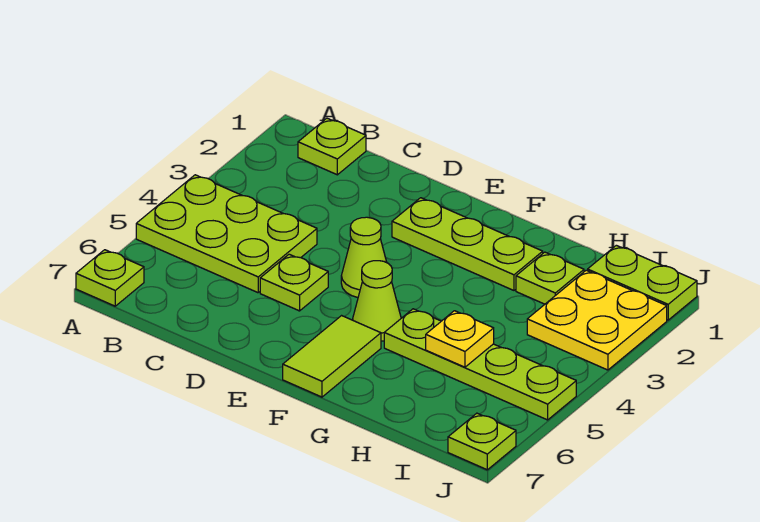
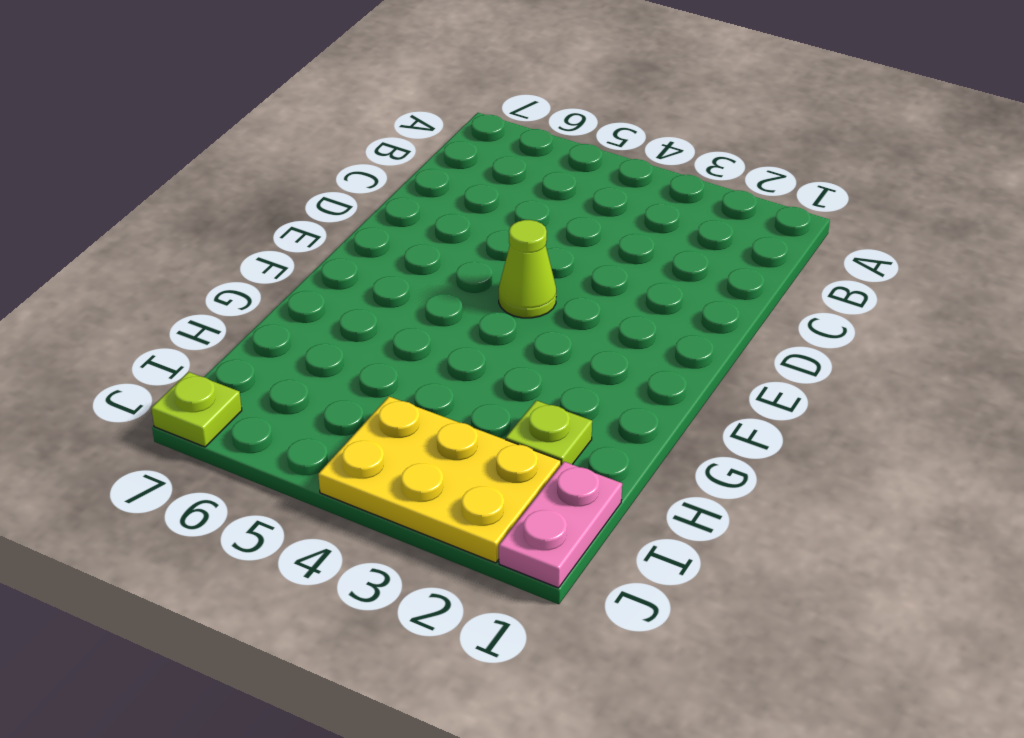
pink 1x2 plate [499,462,622,588] -> lime 1x2 plate [588,245,697,320]
yellow 2x3 plate [318,397,561,563] -> yellow 2x2 plate [527,270,667,370]
none -> lime 2x3 plate [136,175,317,293]
none -> lime 1x1 plate [76,250,144,306]
none -> lime 1x1 plate [298,118,366,175]

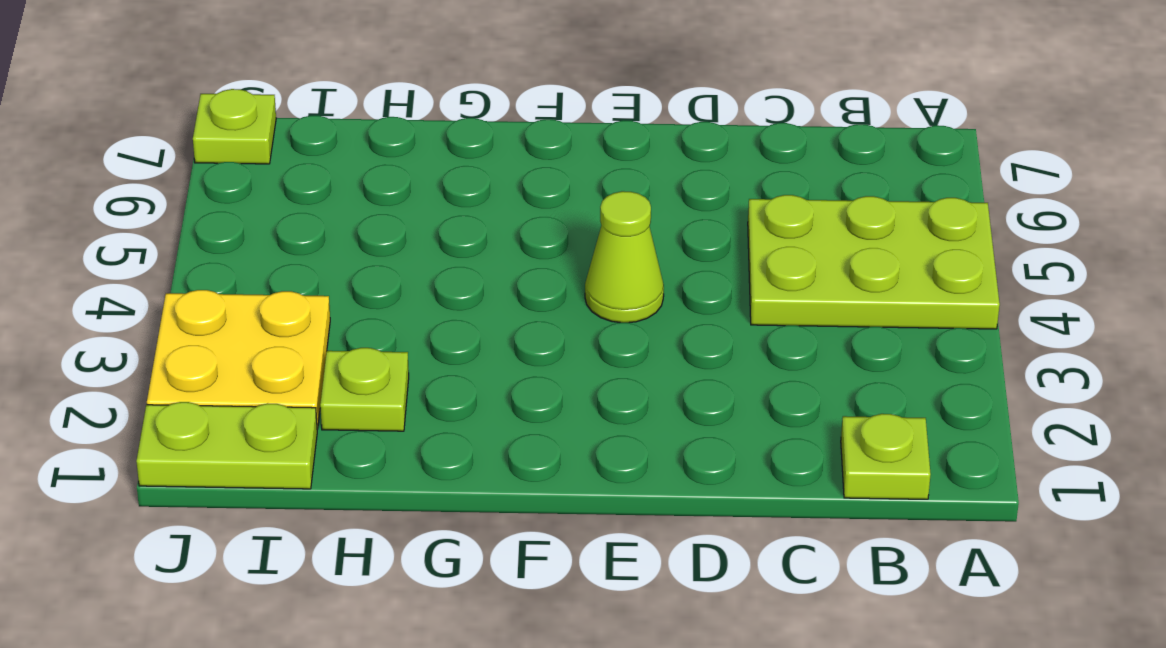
none -> lime 1x1 plate [76,250,144,306]
none -> lime 1x1 plate [260,254,328,311]
none -> lime 1x3 plate [392,198,543,290]

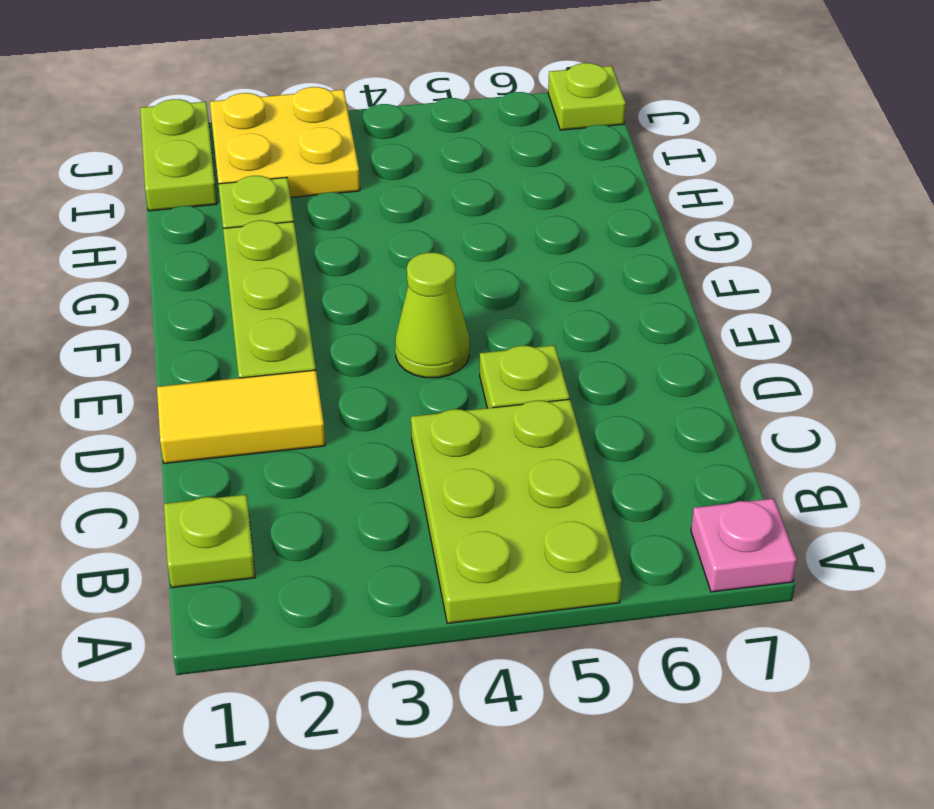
pink 1x1 plate [691,498,797,592] -> lime 1x1 plate [76,250,144,306]
yellow 1x2 tile [157,370,325,463] -> none
none -> lime 1x1 cone [353,261,401,341]
none -> lime 1x2 tile [283,316,381,397]
none -> lime 1x4 plate [384,309,576,420]

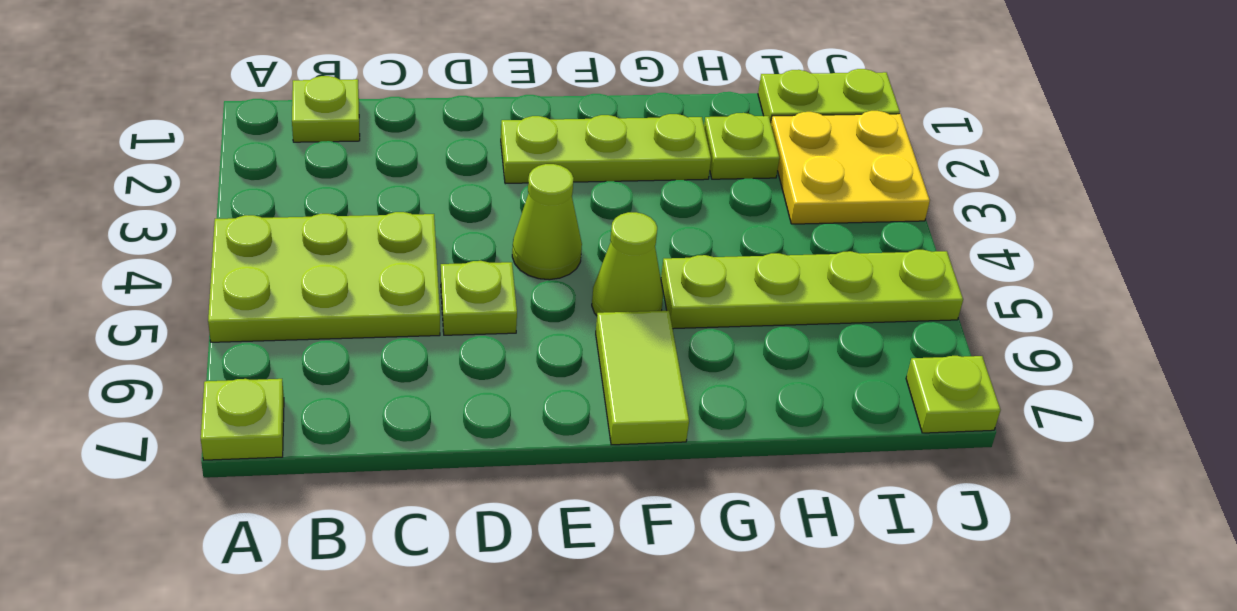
none -> yellow 1x1 plate [426,311,494,367]

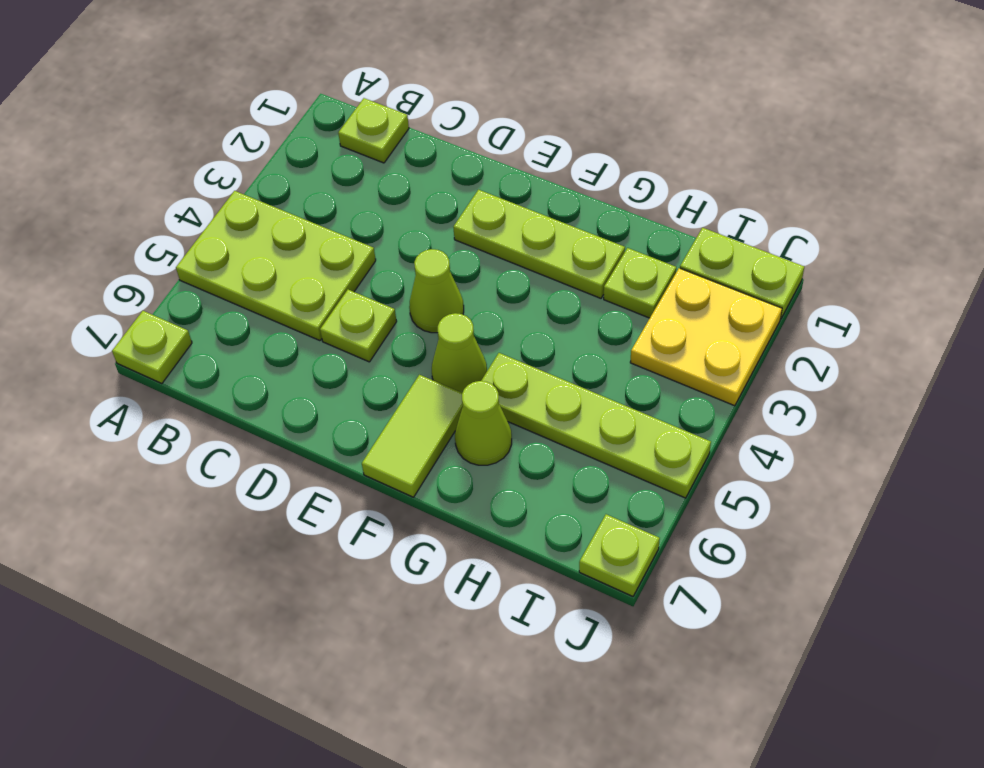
lime 1x1 cone [455,381,512,465] -> none
none -> yellow 1x1 plate [426,311,494,367]

